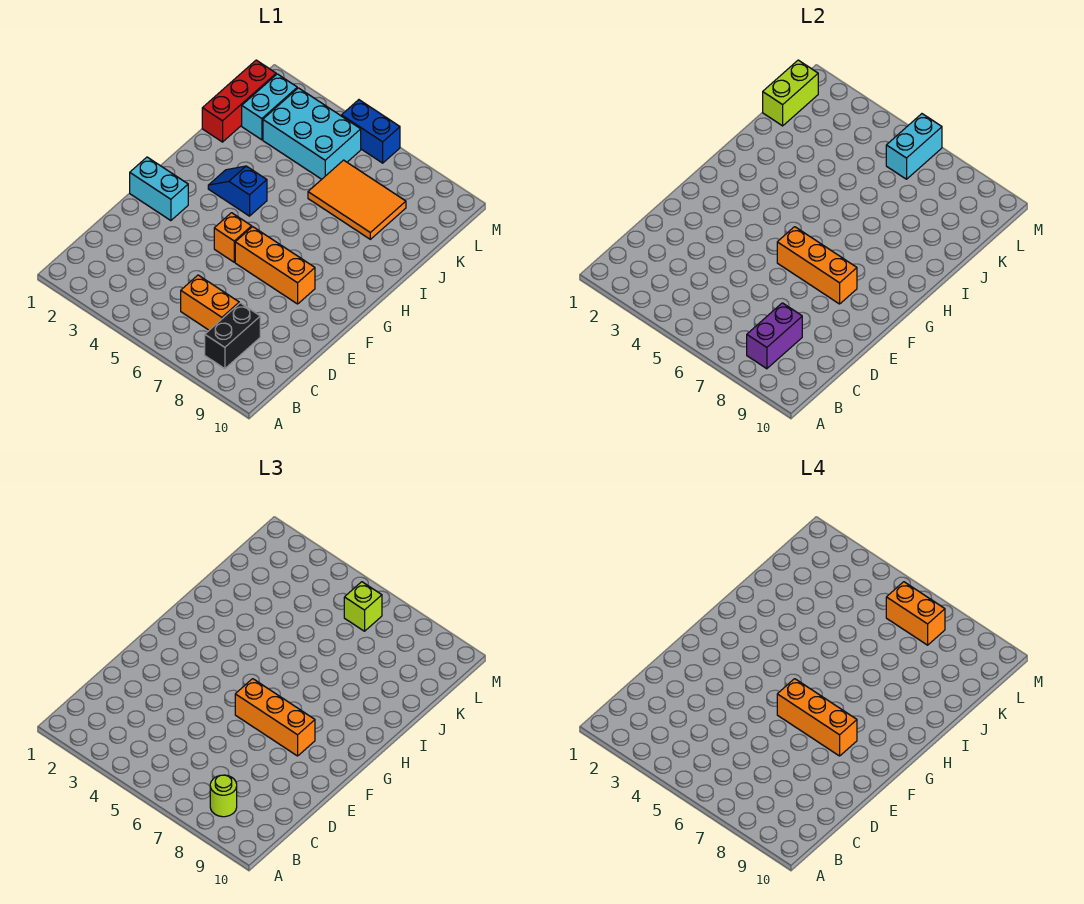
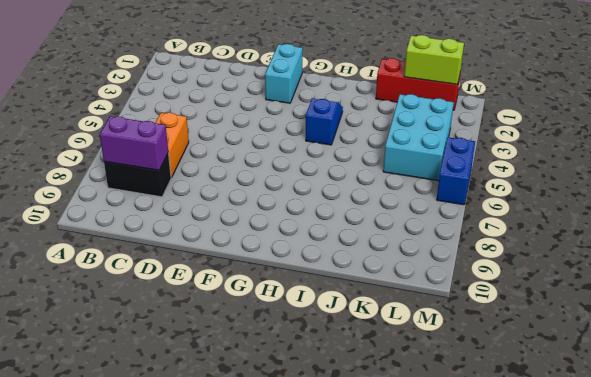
none -> orange 1x1 brick [214,213,252,262]
none -> orange 1x3 brick [235,227,315,304]
none -> orange 2x3 tile [308,160,406,239]

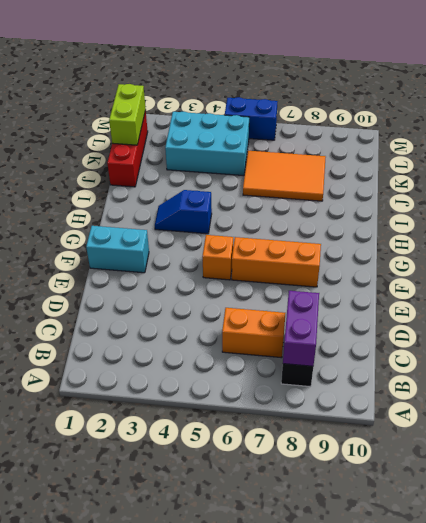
none -> cyan 1x2 brick [242,74,297,140]
none -> orange 1x3 brick [777,227,857,304]
none -> cyan 1x2 brick [886,114,942,179]

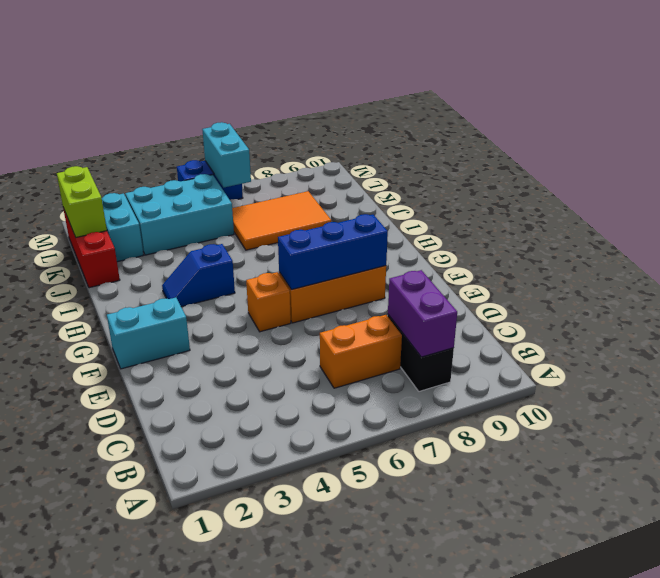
blue 1x3 brick [278,214,388,290] -> orange 1x3 brick [777,227,857,304]
none -> lime 1x1 round brick [210,775,237,817]
none -> orange 1x3 brick [235,679,315,756]
none -> lime 1x1 brick [344,582,382,631]

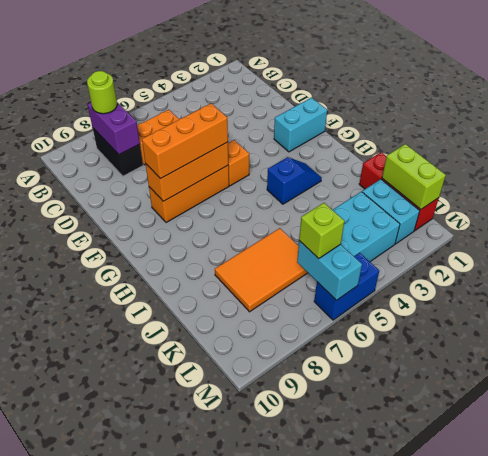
none -> orange 1x3 brick [777,679,857,756]
none -> orange 1x2 brick [886,582,945,645]

